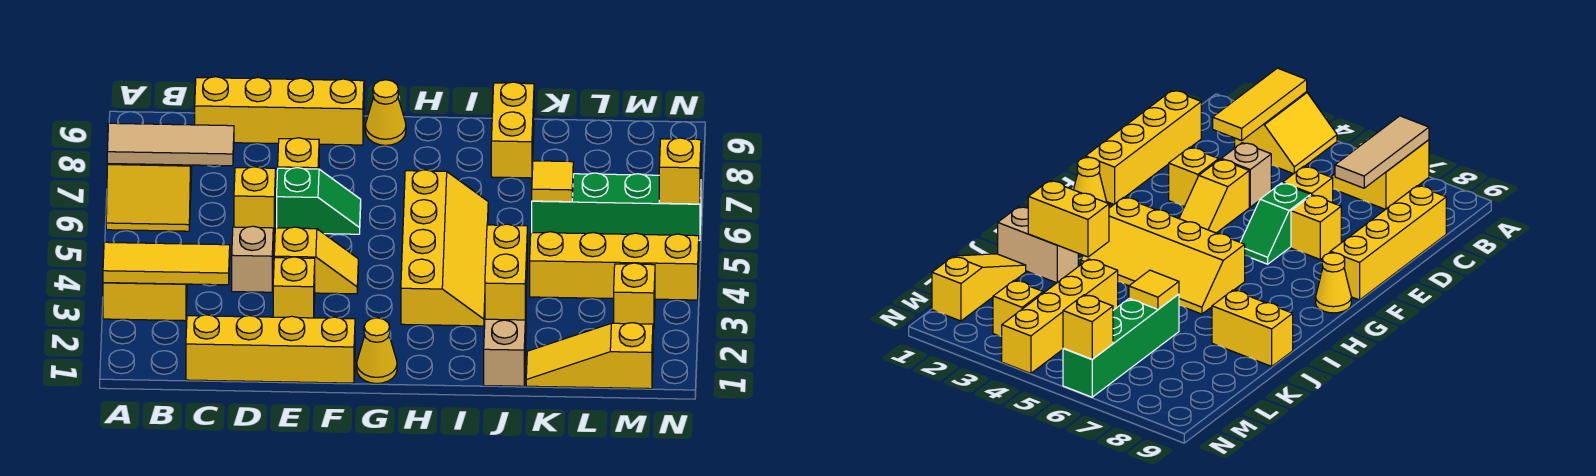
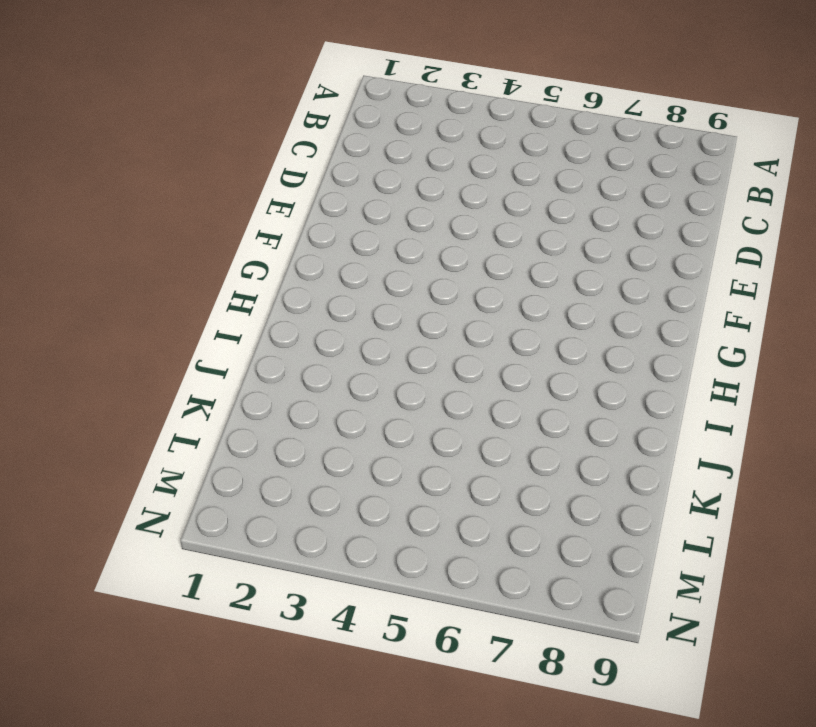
none -> yellow 2x2 slope [103,283,187,321]
none -> yellow 2x2 slope [106,163,192,231]
none -> yellow 1x4 brick [186,315,355,383]

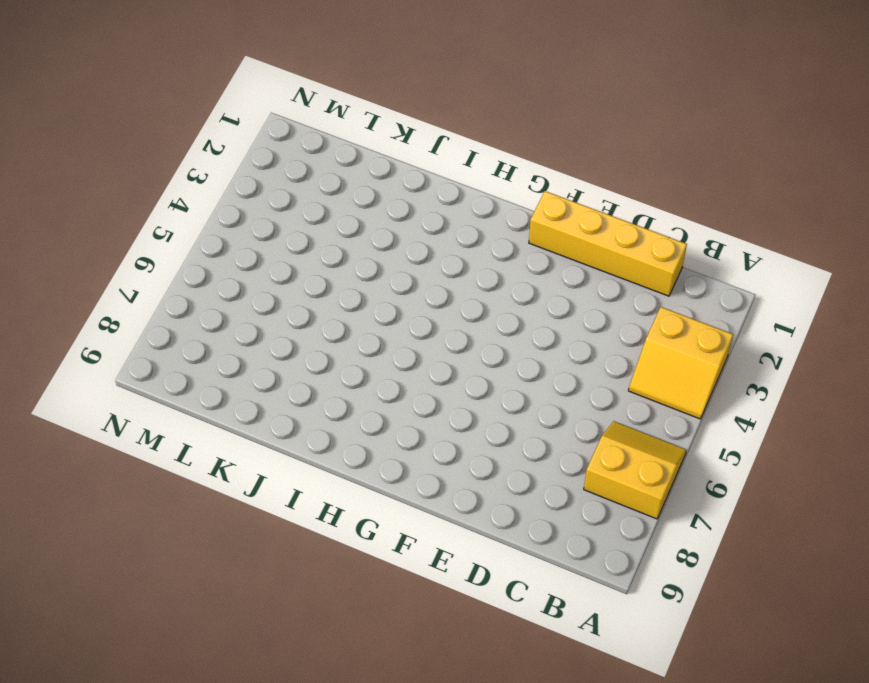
none -> yellow 1x4 brick [195,77,364,145]
none -> tan 1x1 brick [232,226,273,292]
none -> yellow 1x1 brick [234,167,276,233]

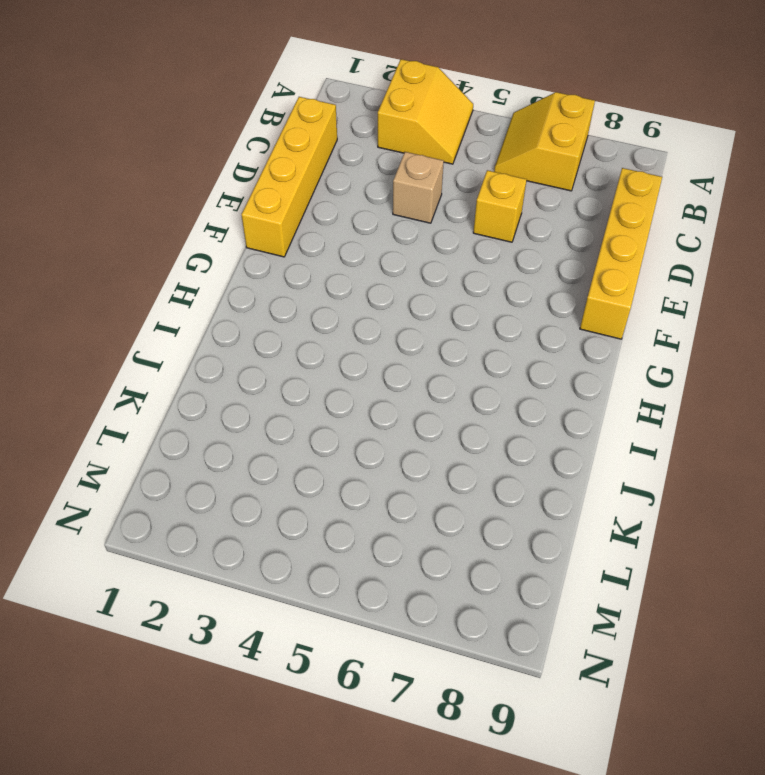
none -> yellow 1x1 brick [273,257,315,318]
none -> yellow 1x2 slope [274,227,358,294]
none -> green 1x2 slope [277,168,361,234]

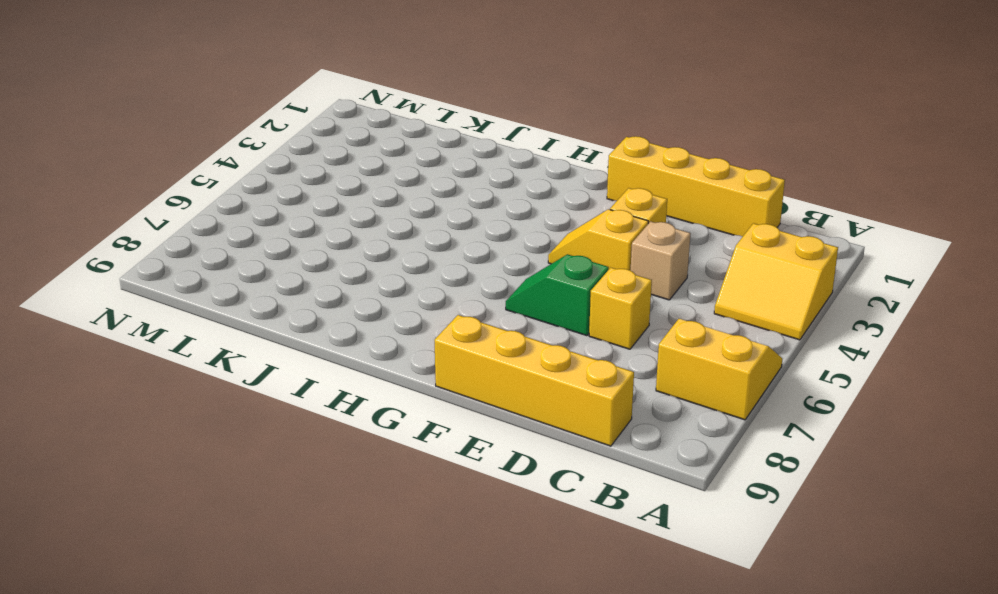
none -> yellow 1x1 brick [278,138,319,169]
none -> yellow 1x1 cone [357,318,397,384]
none -> yellow 1x1 cone [365,80,406,145]

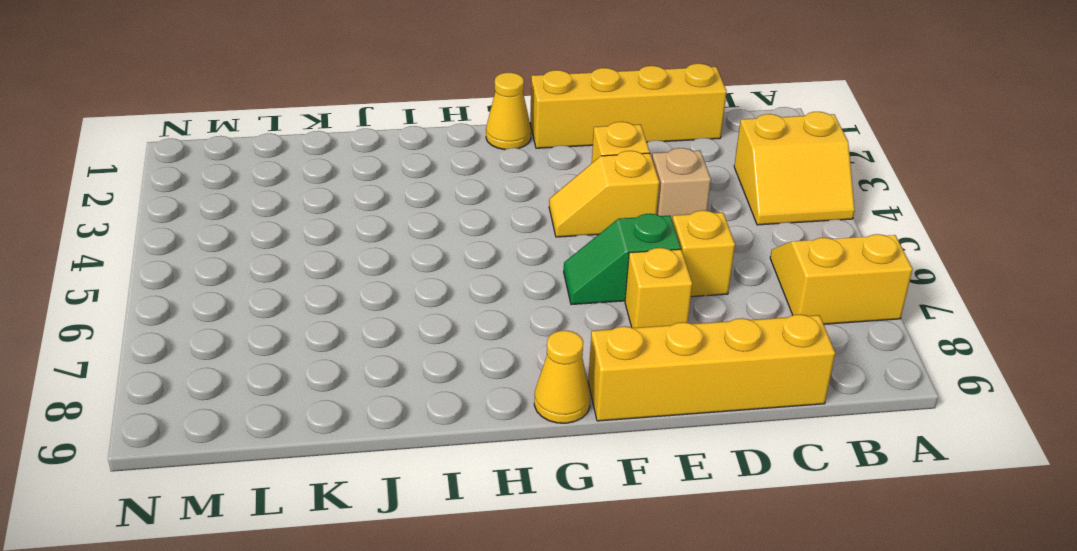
none -> yellow 2x4 slope [401,170,488,326]
none -> tan 1x2 brick [484,315,526,386]
none -> yellow 1x2 brick [491,82,534,178]

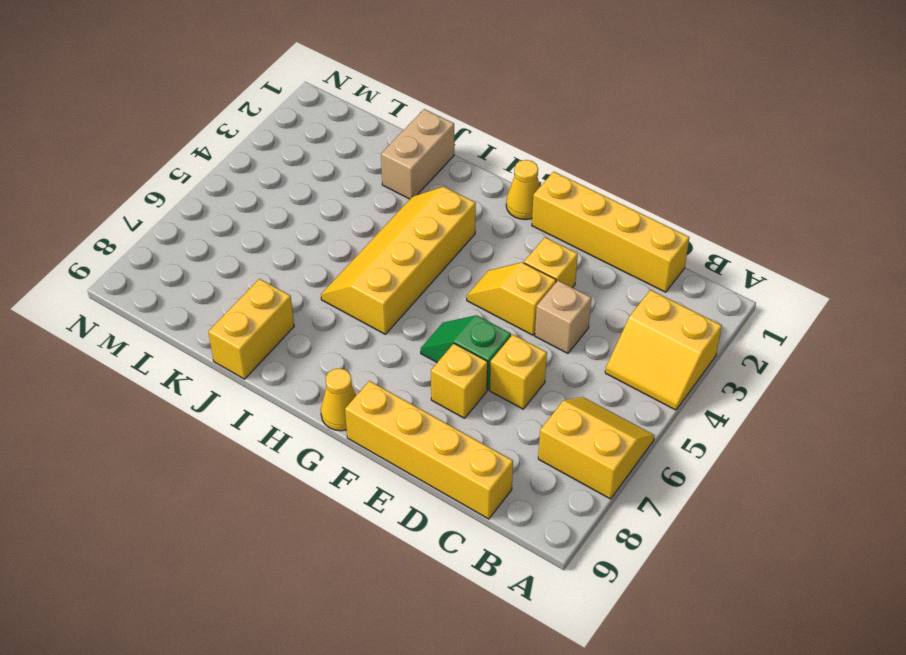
none -> yellow 1x3 slope [526,323,653,389]
none -> yellow 1x4 brick [530,232,699,300]
none -> green 1x4 brick [532,173,701,240]

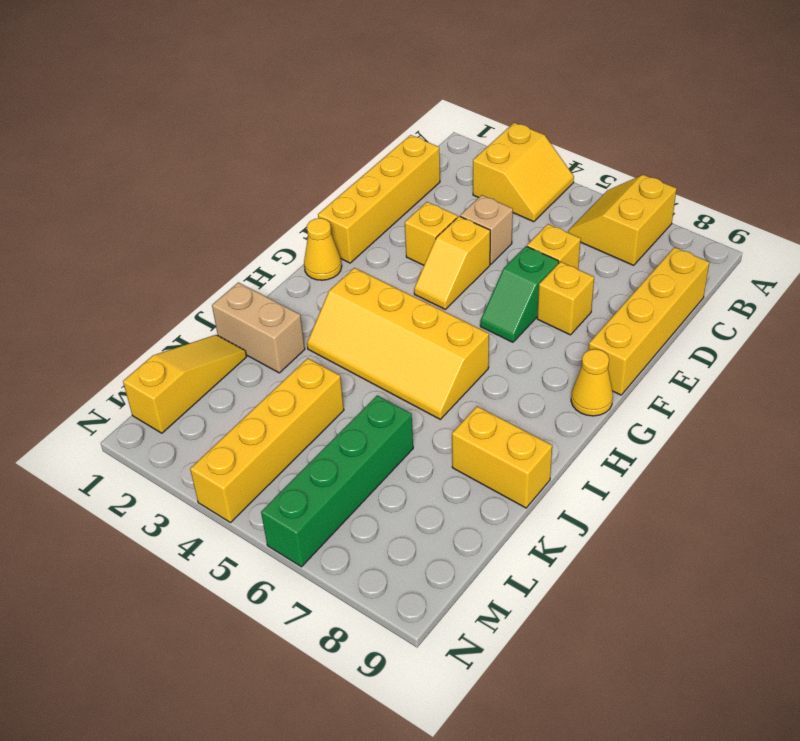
none -> yellow 1x1 brick [614,263,655,329]
none -> yellow 1x3 tile [103,242,230,285]
none -> tan 1x3 tile [107,123,234,166]

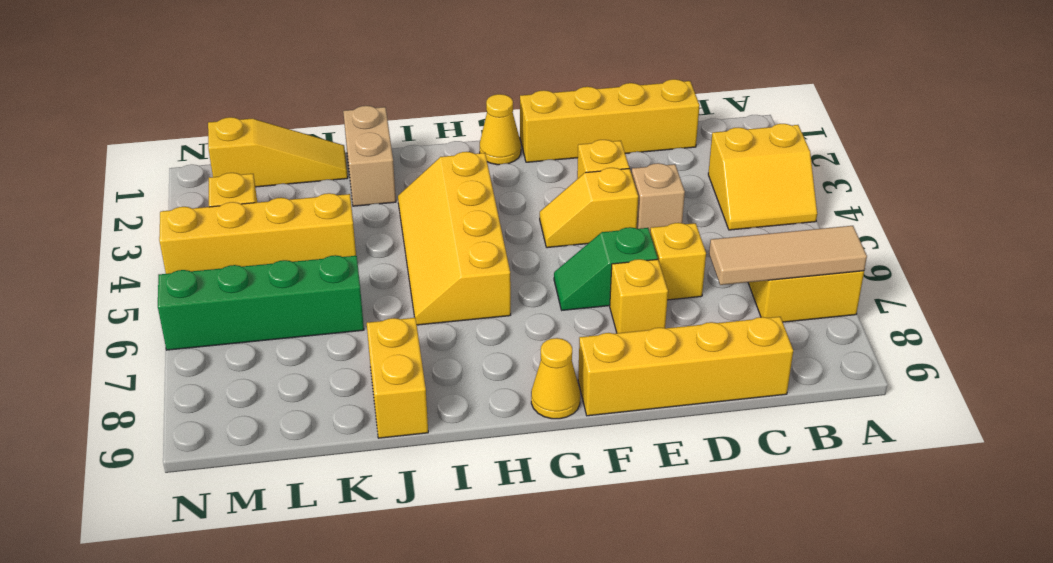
none -> yellow 1x3 tile [103,242,230,285]
none -> yellow 1x2 brick [485,224,527,320]
none -> yellow 1x1 tile [532,161,573,202]

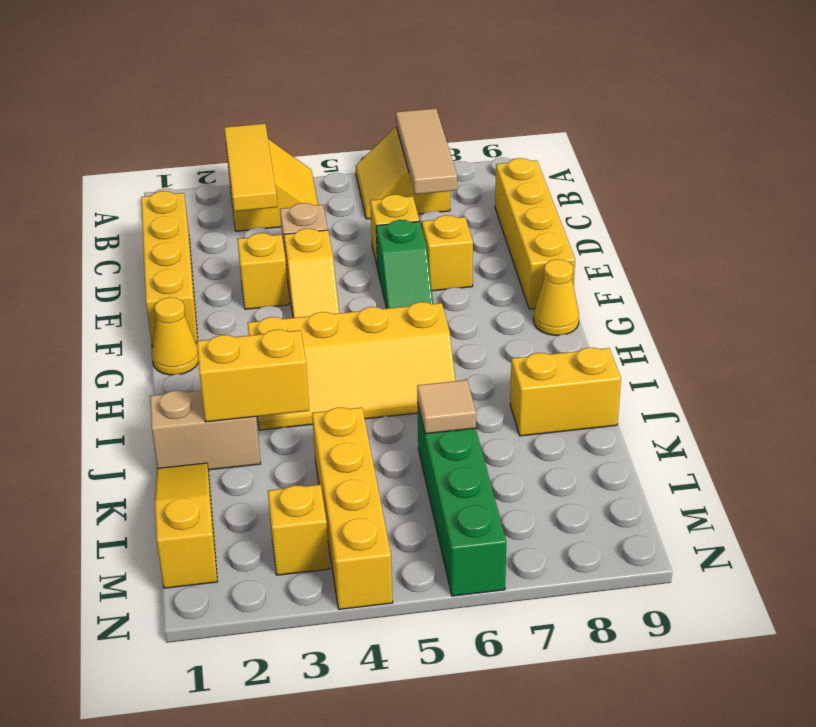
tan 1x1 tile [417,380,476,434] -> yellow 1x1 tile [532,161,573,202]
none -> yellow 1x1 brick [659,138,701,204]

